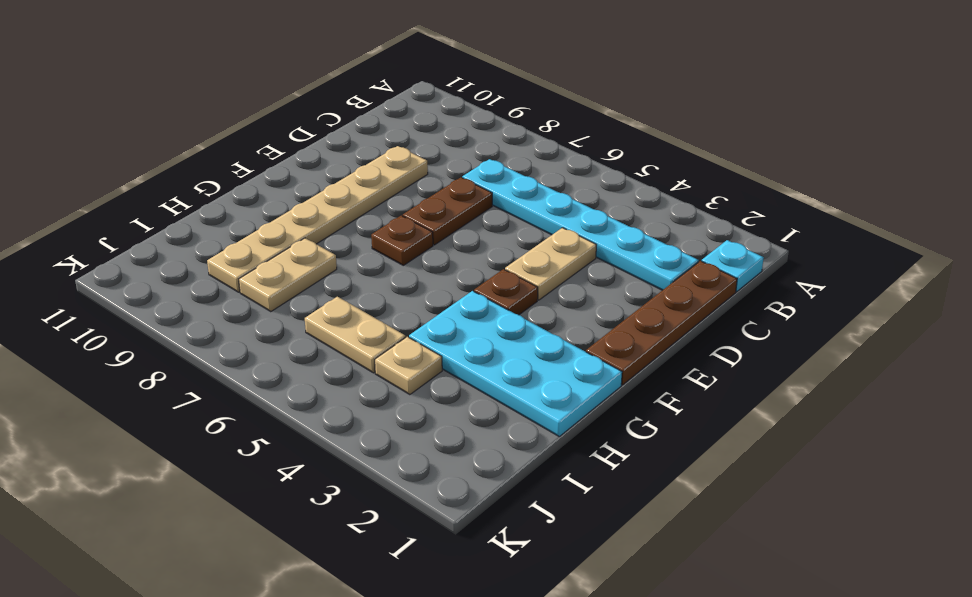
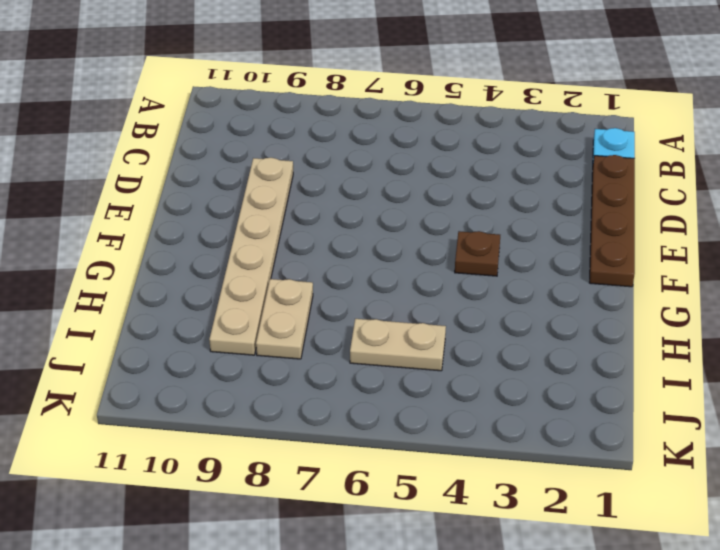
none -> cyan 1x6 plate [462,159,699,290]
none -> tan 1x2 plate [505,228,596,300]
none -> brown 1x2 plate [403,177,492,245]

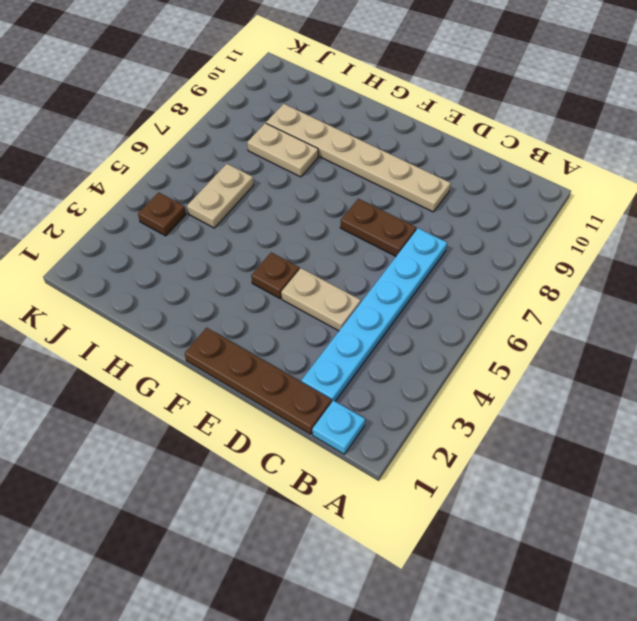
brown 1x1 plate [138,192,186,236] -> brown 1x1 plate moved to [371,216,433,265]
none -> cyan 2x4 plate [409,291,622,437]
none -> tan 1x1 plate [375,337,442,395]

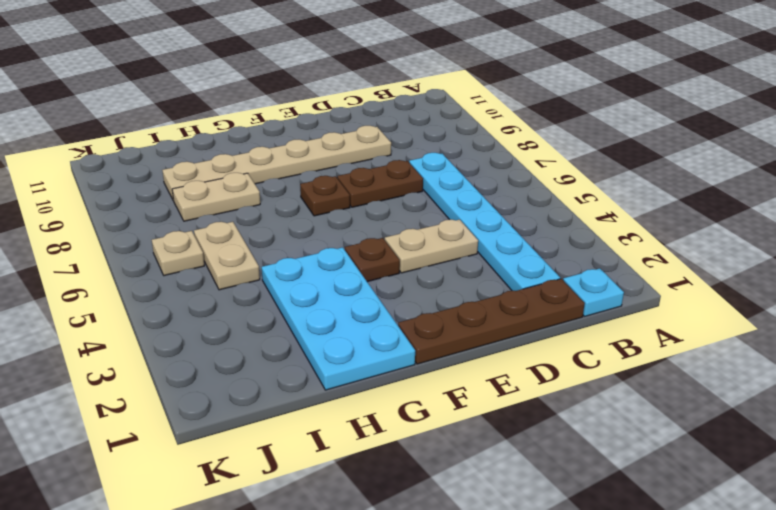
tan 1x1 plate [152,231,204,276] -> tan 1x1 plate moved to [375,337,442,395]

